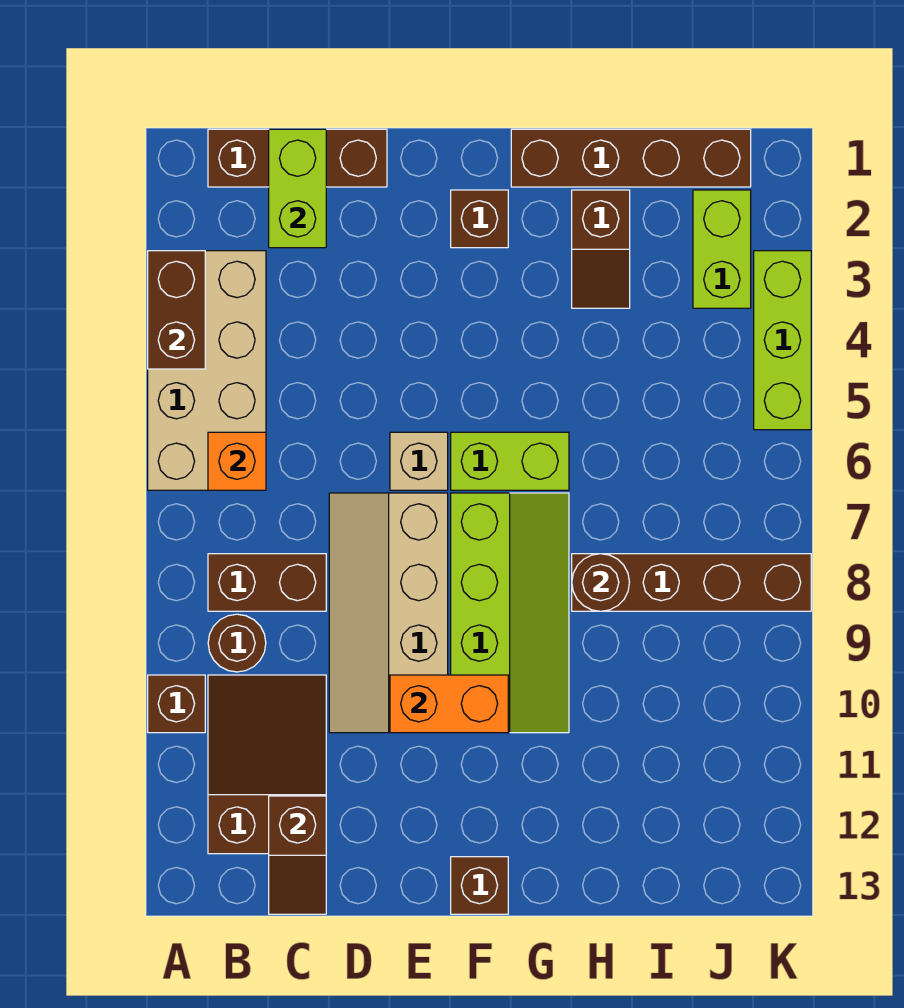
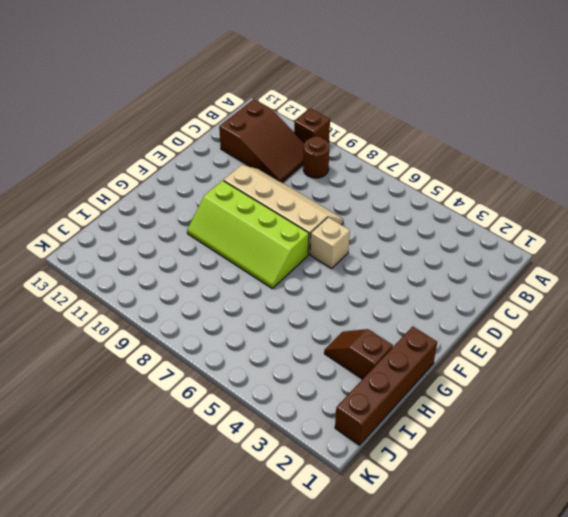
none -> tan 2x4 brick [148,251,266,490]
none -> brown 1x3 brick [208,129,387,187]
none -> brown 1x2 brick [208,554,326,611]

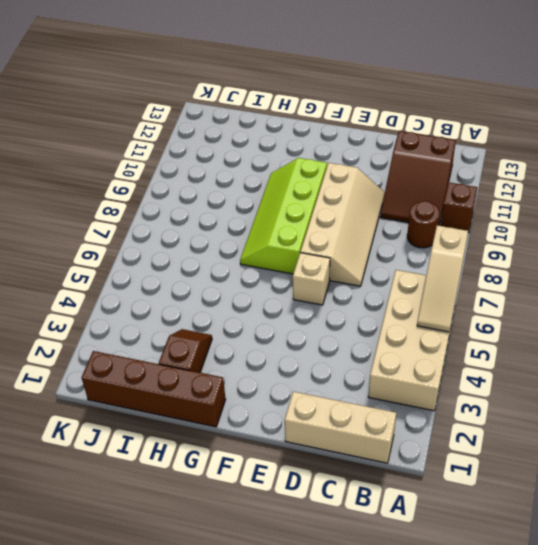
tan 1x3 slope [417,226,468,332] -> none
tan 1x3 brick [285,392,396,463] -> brown 1x3 brick [208,129,387,187]
none -> brown 1x2 brick [208,554,326,611]
none -> brown 1x1 brick [451,190,508,248]
none -> lime 1x2 brick [451,432,569,490]

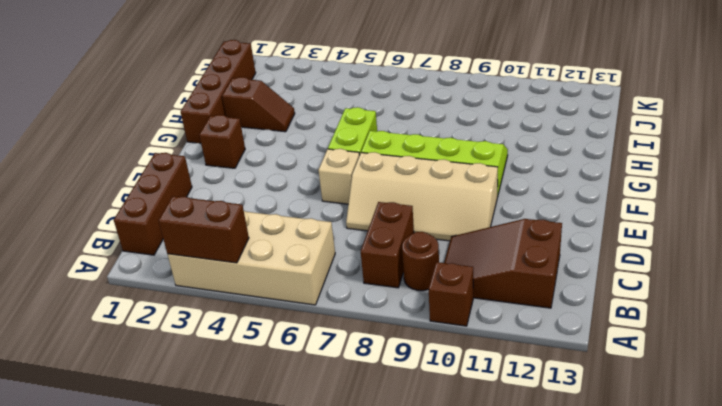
none -> brown 1x1 brick [451,857,508,914]
none -> brown 1x4 brick [572,554,811,611]
none -> lime 1x2 brick [693,190,751,308]

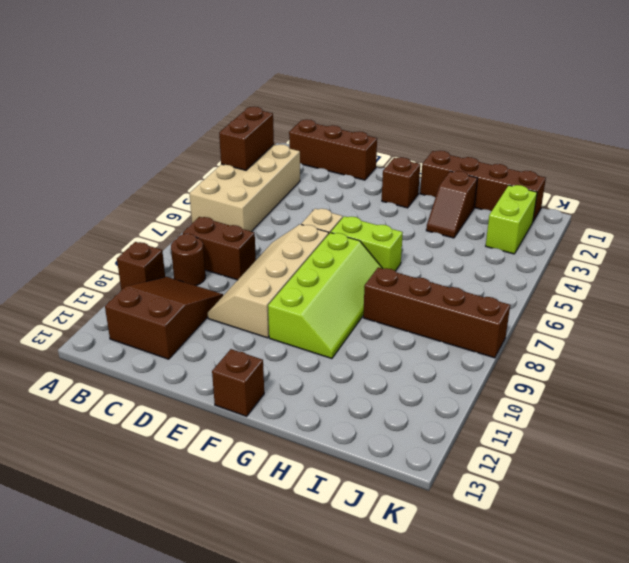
none -> lime 1x3 brick [754,251,811,430]
none -> orange 1x1 brick [208,432,266,490]
none -> lime 1x2 brick [269,129,326,248]

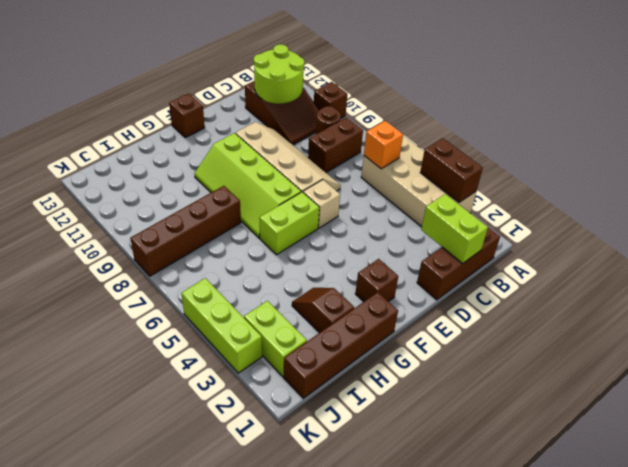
lime 2x2 round brick [254,44,304,104] -> brown 1x2 slope [269,796,326,914]
none -> orange 1x2 brick [390,675,508,733]
none -> brown 1x1 round brick [572,554,629,611]

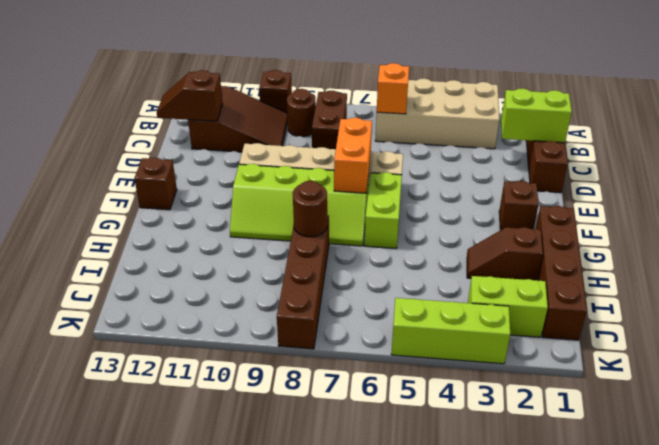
orange 1x2 brick [334,118,372,193] -> orange 1x2 brick moved to [390,675,508,733]
none -> brown 1x2 brick [148,251,205,369]

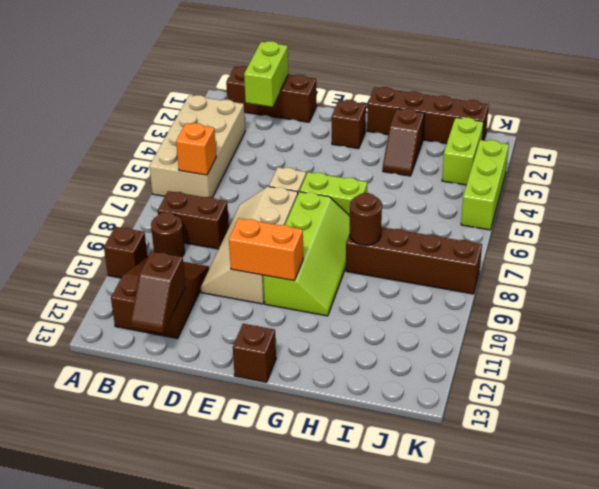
none -> brown 1x2 brick [148,251,205,369]

